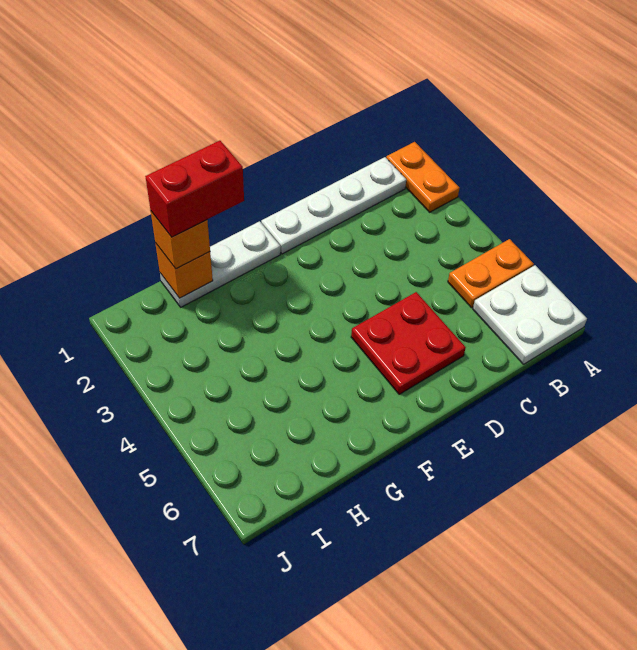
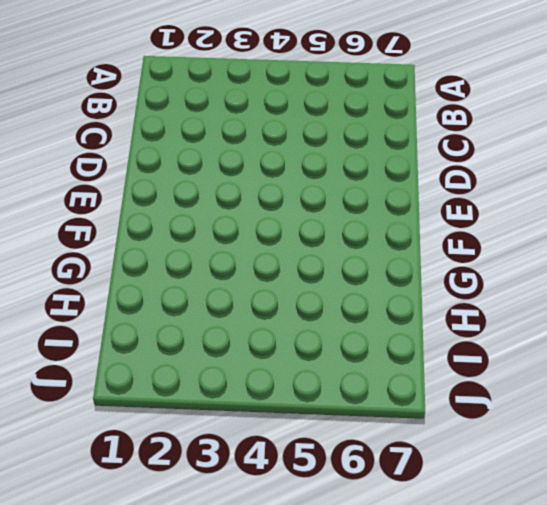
none -> orange 1x2 plate [386,142,459,212]
none -> orange 1x2 plate [448,239,534,308]

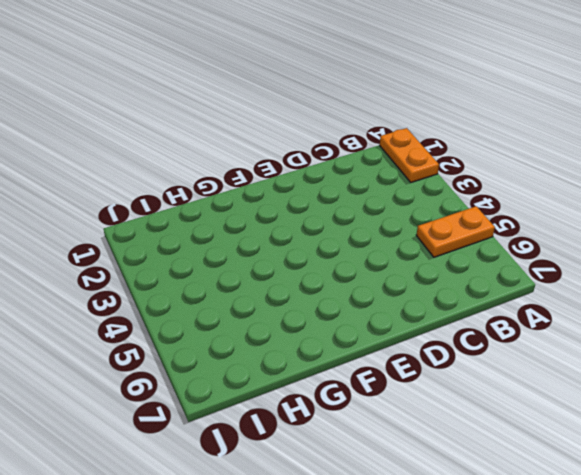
none -> white 2x2 plate [473,265,587,364]
none -> white 1x4 plate [261,157,406,254]

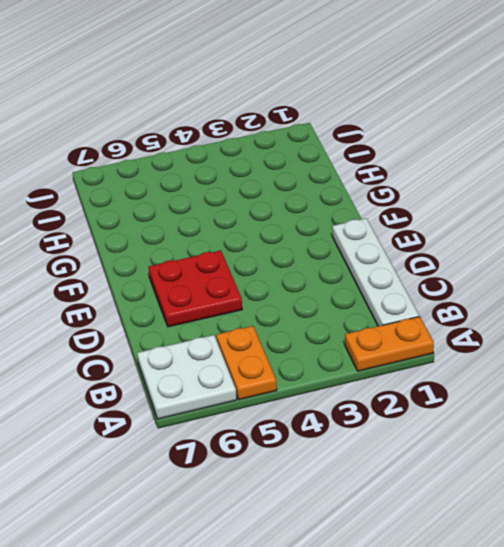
none -> white 1x3 plate [160,221,280,307]
none -> orange 1x1 brick [155,243,213,298]

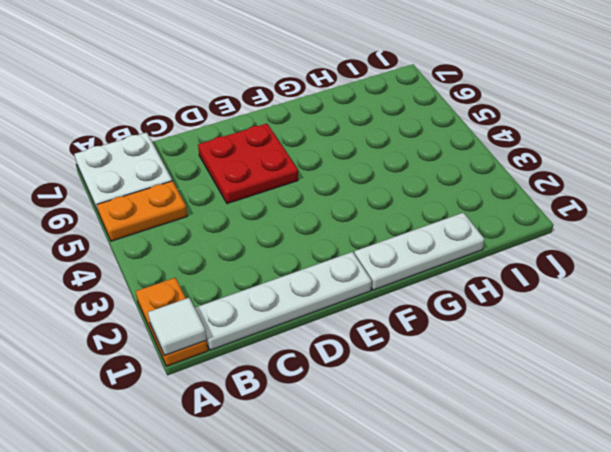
white 1x1 tile [148,298,206,356] -> none
none -> orange 1x1 brick [155,243,213,298]
none -> orange 1x1 brick [151,212,210,269]

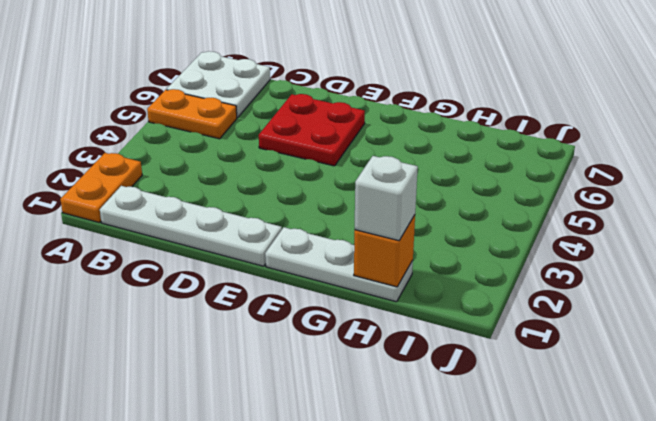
white 1x1 brick [355,156,418,241] -> orange 1x1 brick [151,212,210,269]
none -> red 1x2 brick [145,141,244,237]

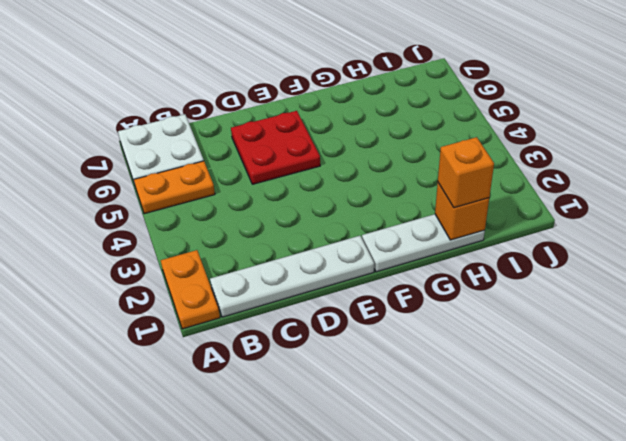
none -> red 1x2 brick [145,141,244,237]

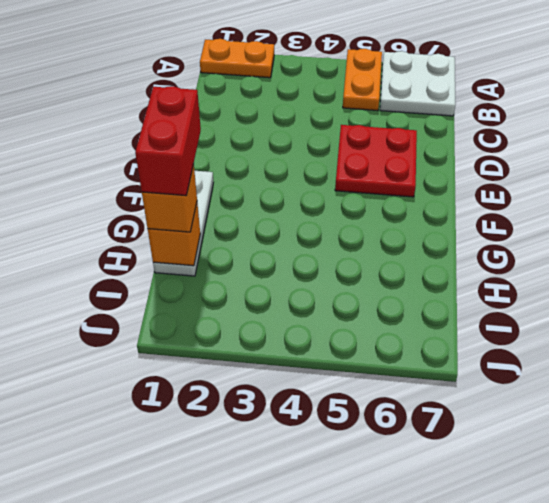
none -> white 1x4 plate [261,157,406,254]

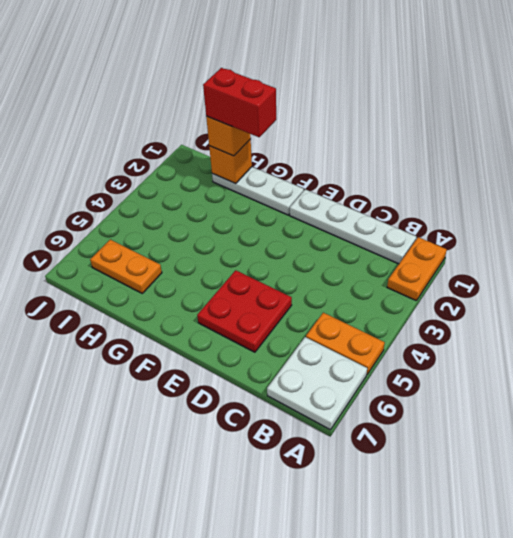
orange 1x2 plate [90,240,162,293] -> none

